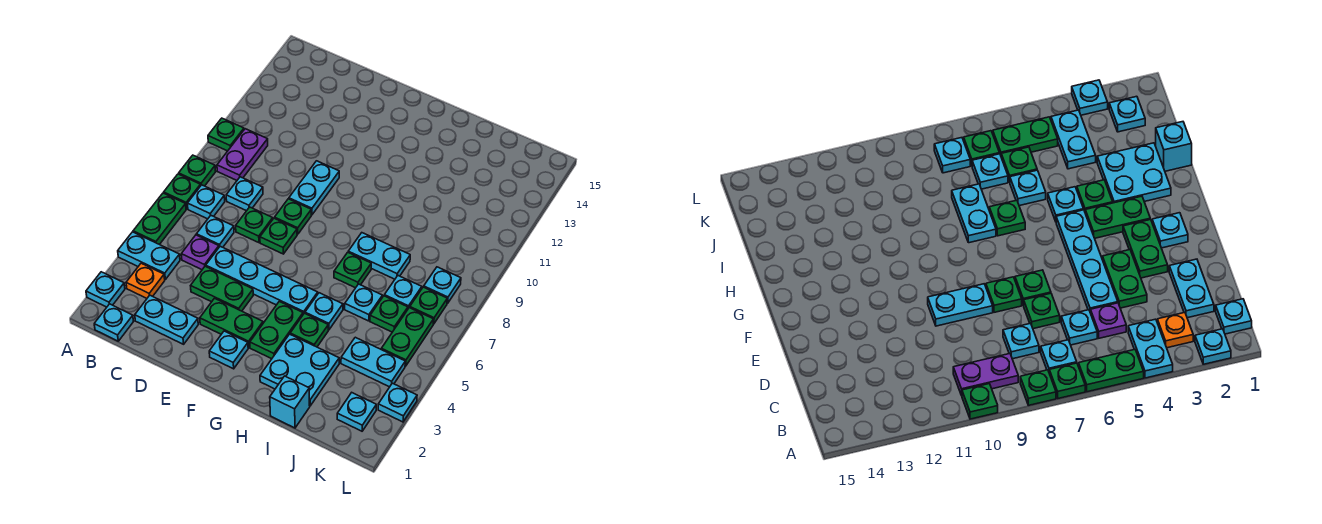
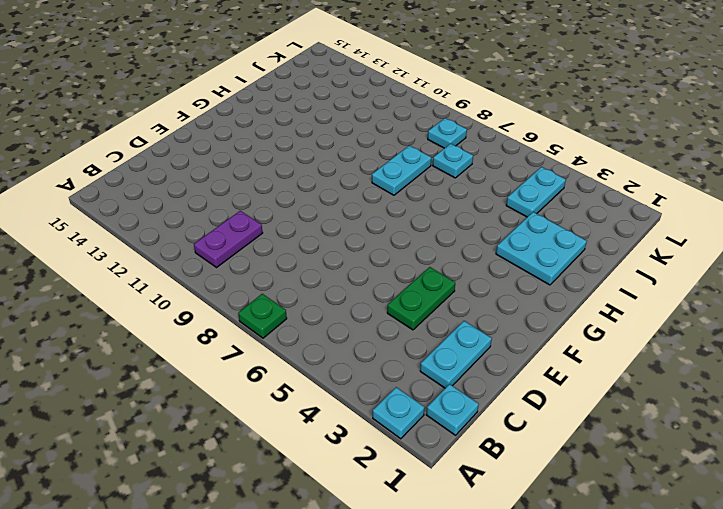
purple 1x2 plate [194,211,263,267] -> purple 1x2 plate turned to [217,129,268,180]
none -> cyan 1x2 plate [118,232,180,279]
none -> green 1x2 plate [133,193,186,245]
none -> green 1x1 plate [179,155,216,186]
none -> green 1x1 plate [208,118,244,151]

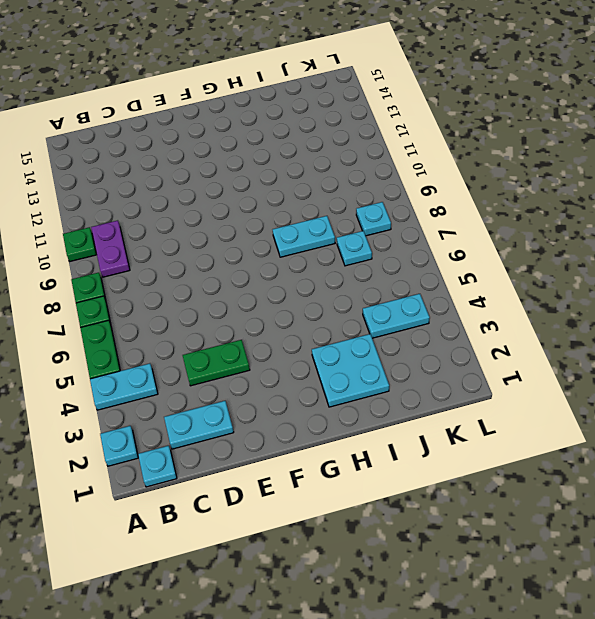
none -> orange 1x1 plate [126,263,165,298]
none -> cyan 1x1 plate [187,185,225,219]
none -> purple 1x1 plate [181,235,219,270]
none -> cyan 1x1 plate [197,215,234,247]

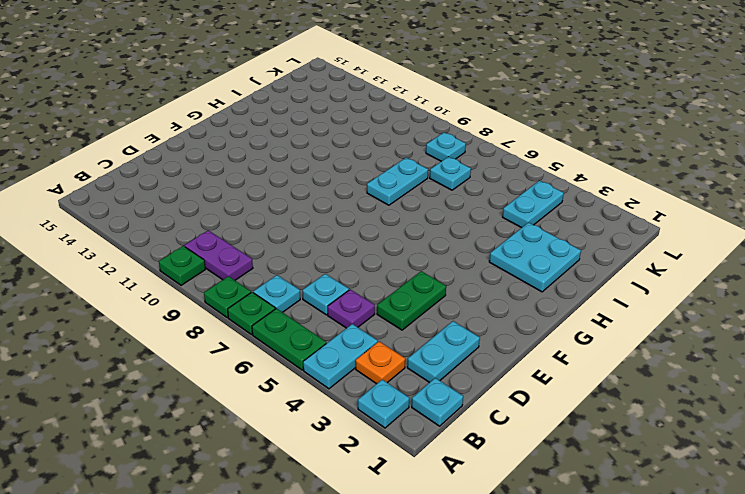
none -> cyan 1x1 plate [226,177,263,211]
none -> cyan 1x4 plate [206,246,318,314]
none -> green 1x1 plate [236,207,273,243]
none -> green 1x2 plate [200,298,263,348]

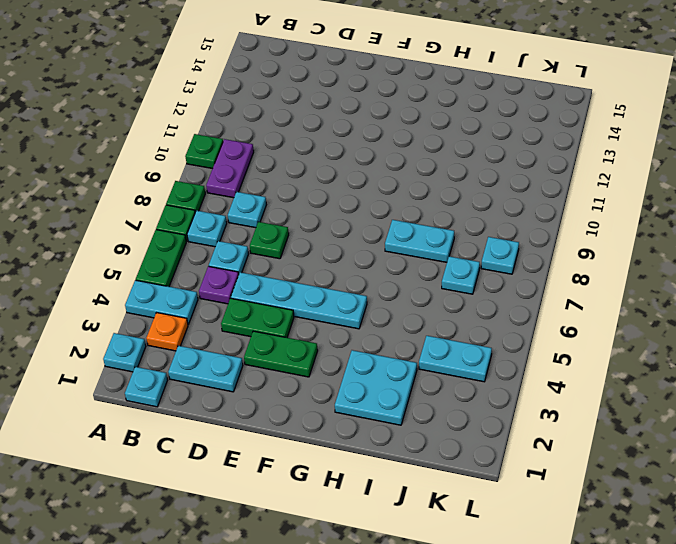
none -> green 1x1 plate [260,218,297,254]
none -> green 1x1 plate [275,199,311,234]
none -> cyan 1x2 plate [289,161,339,215]
none -> cyan 1x1 plate [209,331,248,369]

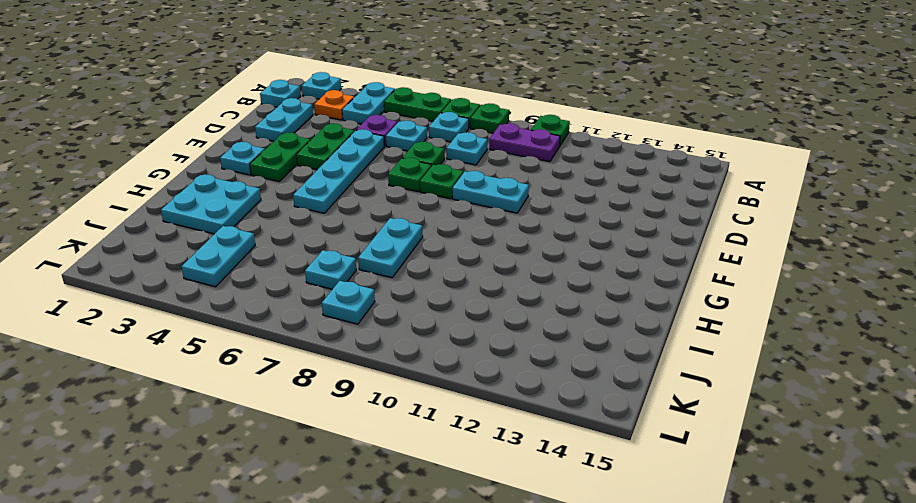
none -> green 1x2 plate [250,301,303,359]
none -> green 1x1 plate [290,313,328,347]
none -> cyan 1x1 plate [305,293,343,330]
none -> green 1x1 plate [334,252,371,288]

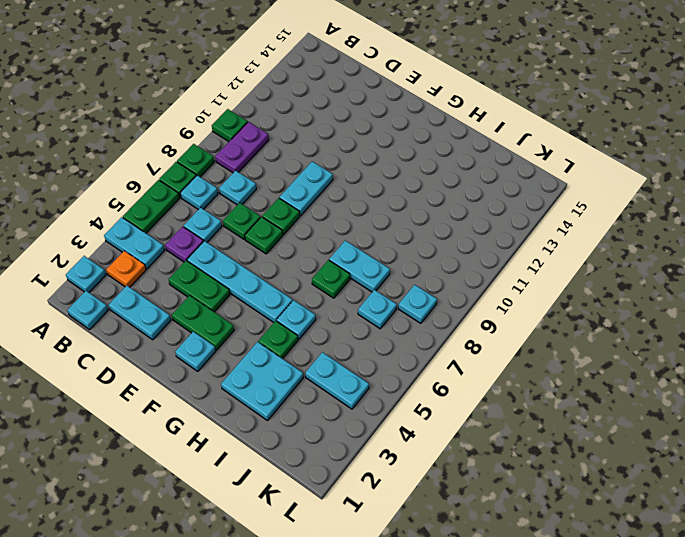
none -> green 1x2 plate [250,301,303,359]
none -> cyan 1x1 brick [270,376,310,428]
none -> cyan 1x1 plate [345,284,382,321]
none -> green 1x1 plate [370,296,408,332]

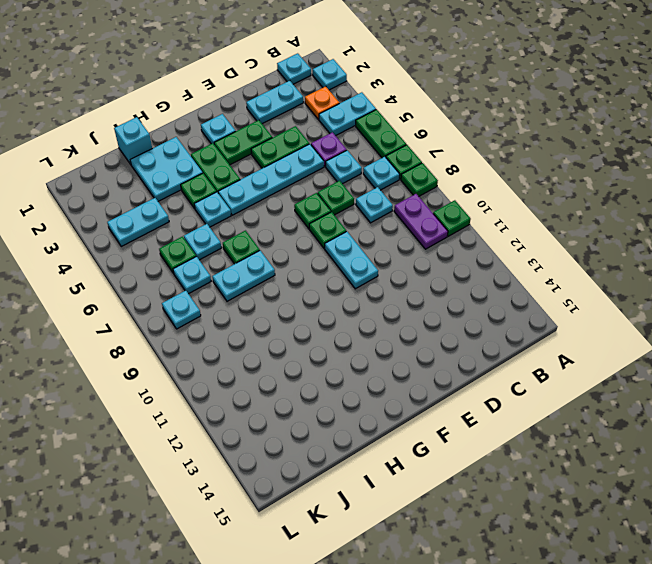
none -> cyan 1x1 plate [337,393,376,431]
none -> green 1x2 plate [381,308,434,366]
none -> green 1x1 plate [410,287,447,324]
none -> cyan 1x1 plate [378,383,417,422]

